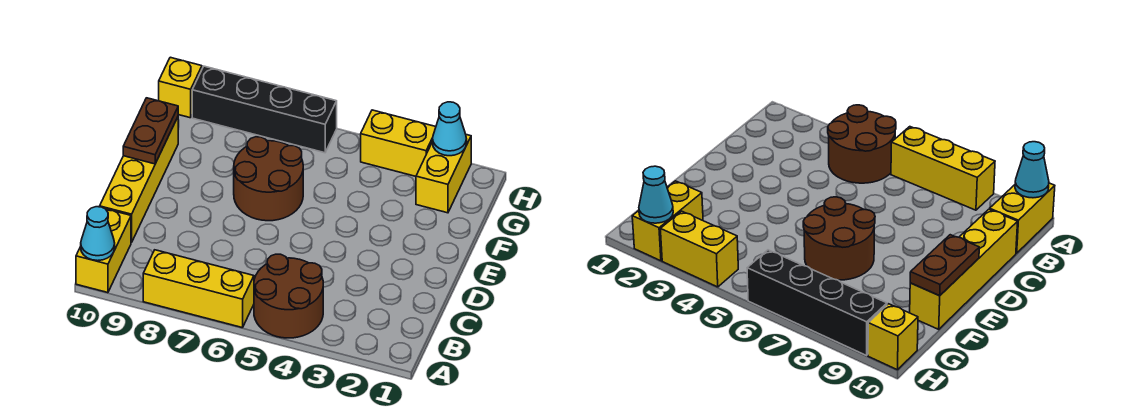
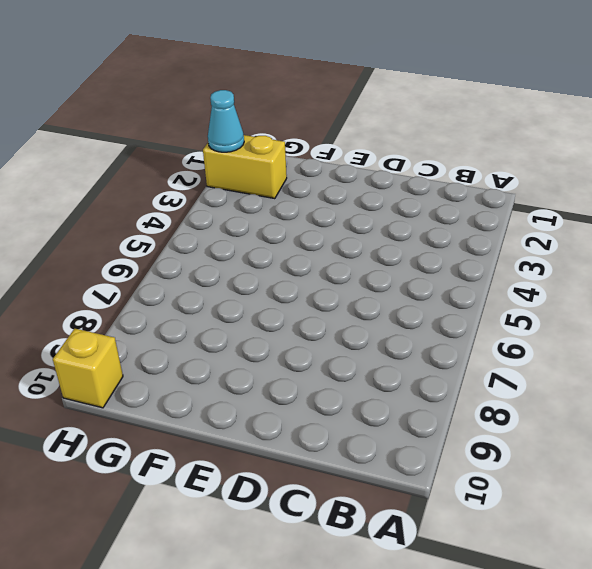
none -> brown 2x2 round brick [254,254,323,338]
none -> yellow 1x3 brick [143,250,254,328]
none -> yellow 1x2 brick [76,209,131,293]

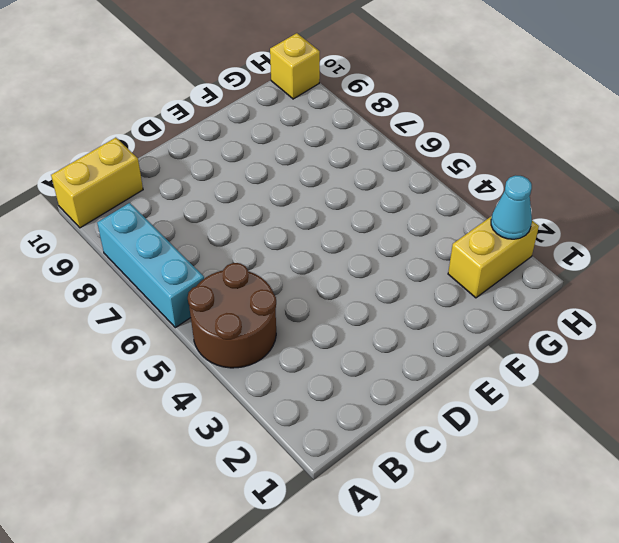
cyan 1x3 brick [97,203,204,328] -> yellow 1x3 brick [143,250,254,328]
none -> yellow 1x4 brick [100,117,178,243]
none -> brown 2x2 round brick [234,137,303,221]
none -> yellow 1x2 brick [361,110,436,176]

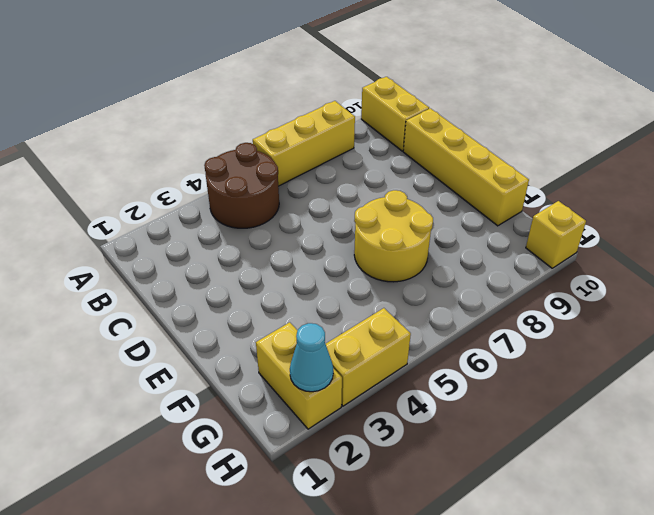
yellow 2x2 round brick [354,190,433,282] -> brown 2x2 round brick [234,137,303,221]
none -> black 1x4 brick [192,66,337,153]
none -> cyan 1x1 cone [81,207,115,261]
none -> brown 1x2 plate [123,98,178,164]

